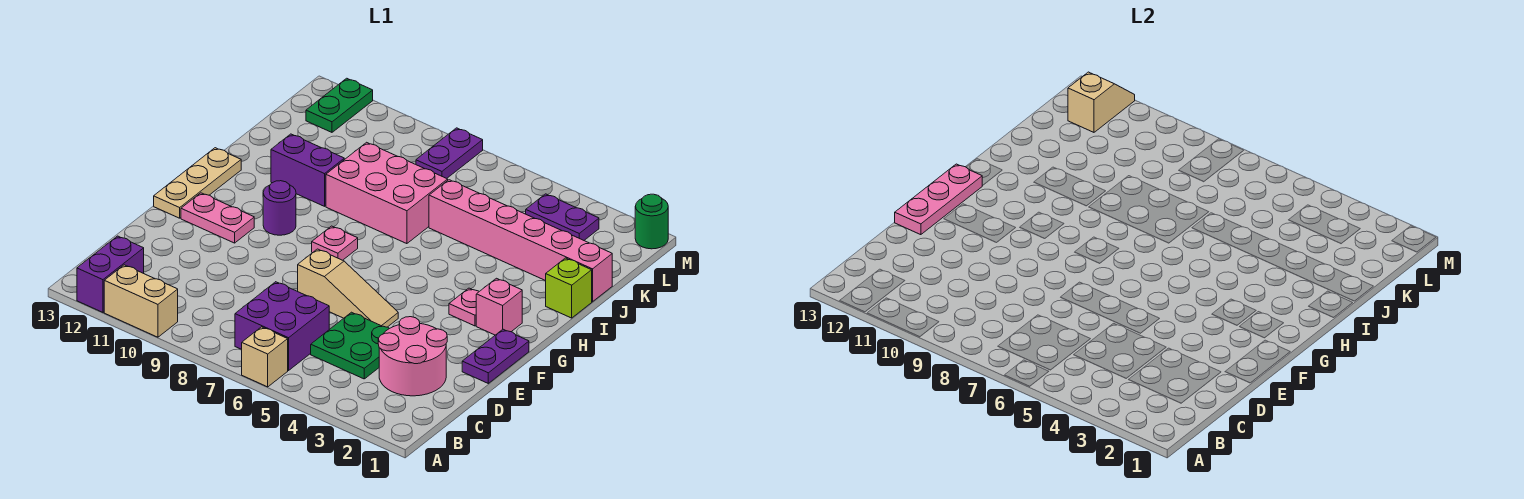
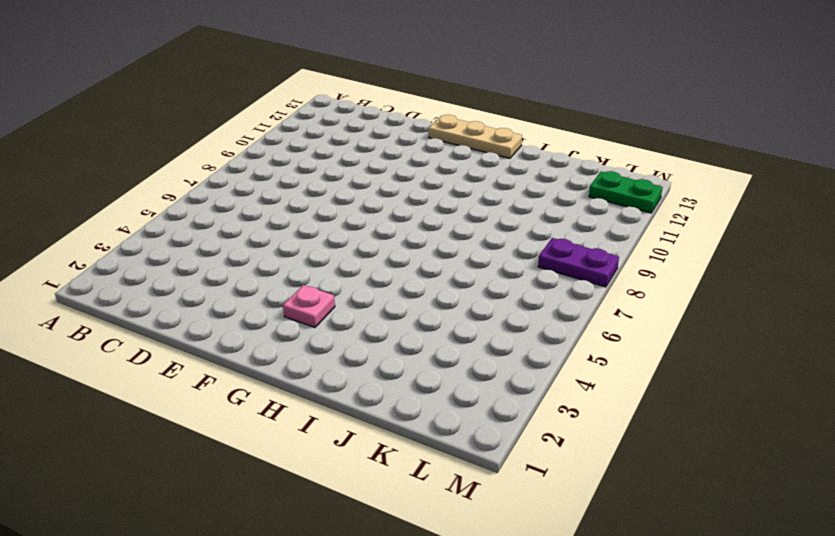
none -> tan 1x1 brick [242,327,288,387]
none -> tan 1x2 brick [104,265,178,337]
none -> purple 1x2 brick [77,236,144,312]

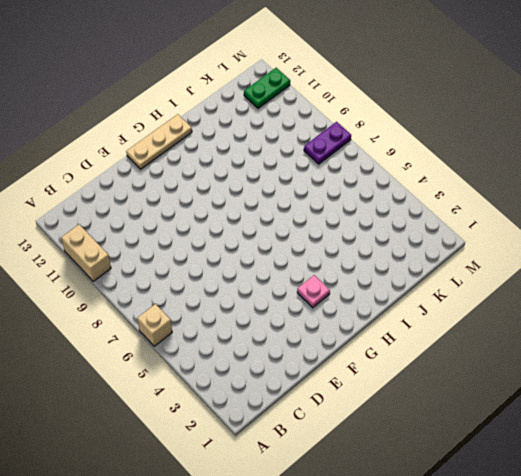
none -> purple 1x2 brick [77,236,144,312]
none -> purple 2x2 brick [235,282,329,371]
none -> pink 2x2 round brick [378,317,447,396]

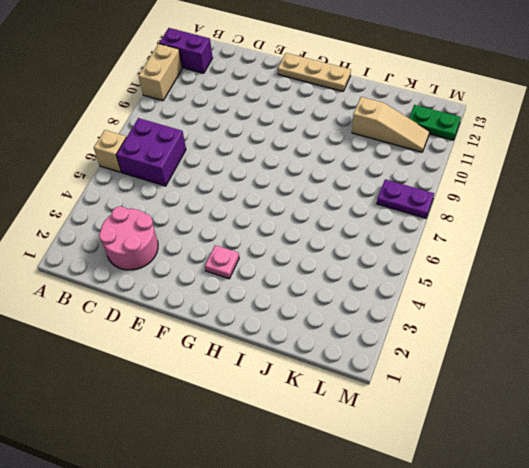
tan 1x3 slope [352,97,430,152] -> tan 1x3 slope turned to [298,249,398,327]
none -> green 2x2 plate [311,312,389,379]
none -> purple 1x2 plate [462,329,529,383]
none -> pink 1x2 plate [181,193,254,243]

